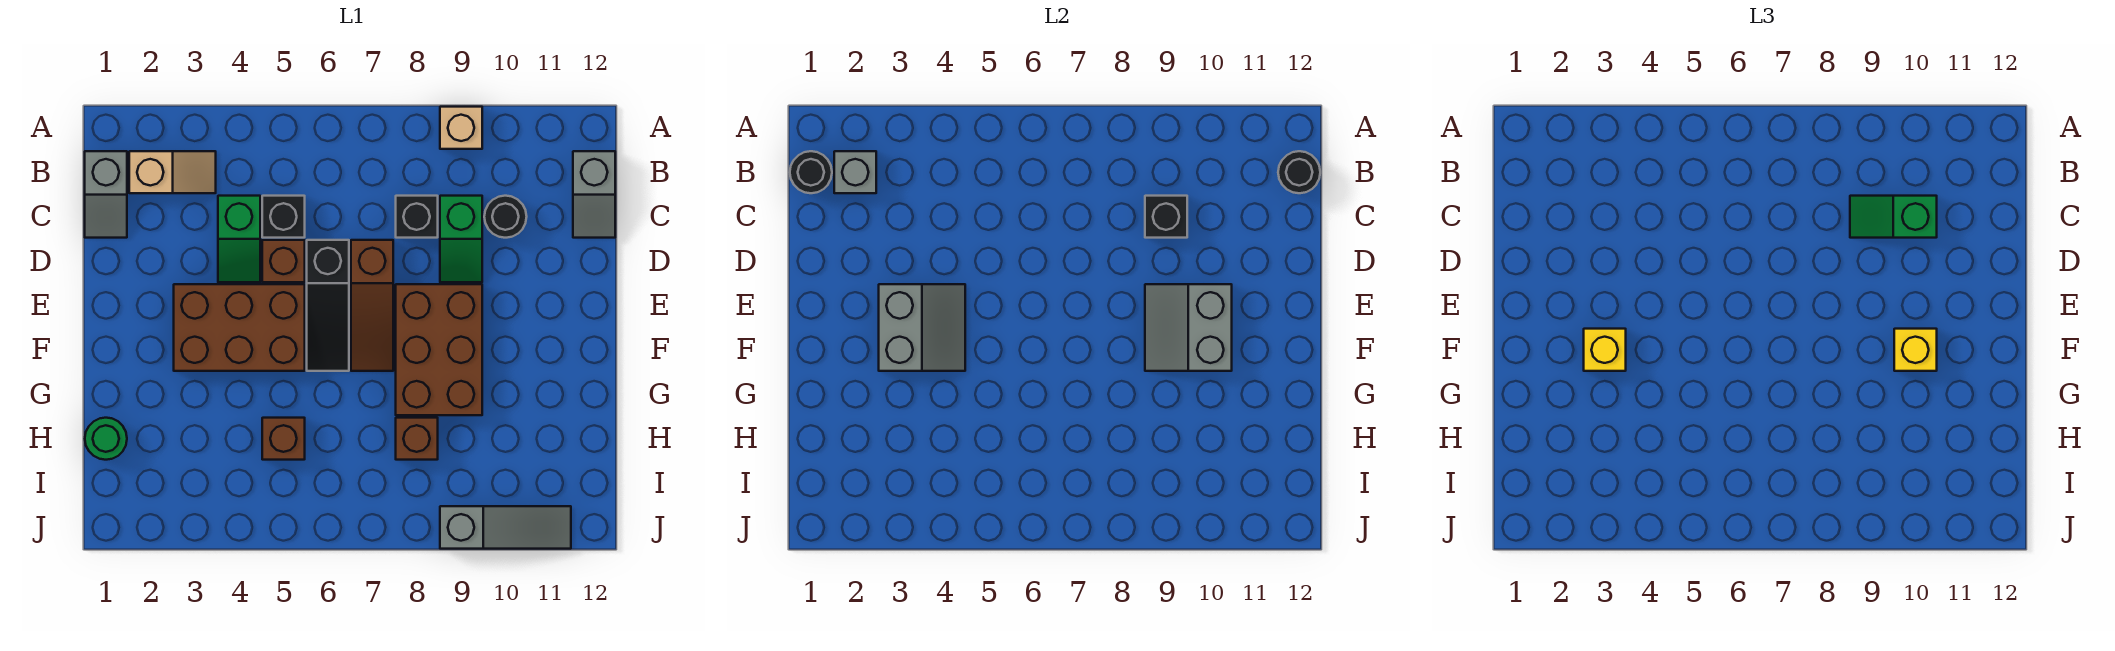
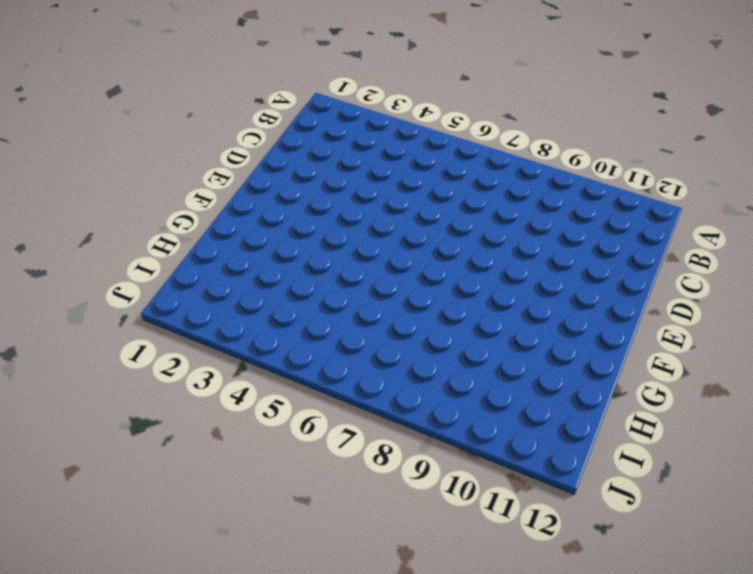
none -> tan 1x1 brick [440,107,482,149]
none -> grey 1x2 slope [85,151,127,238]
none -> tan 1x2 slope [129,151,216,193]

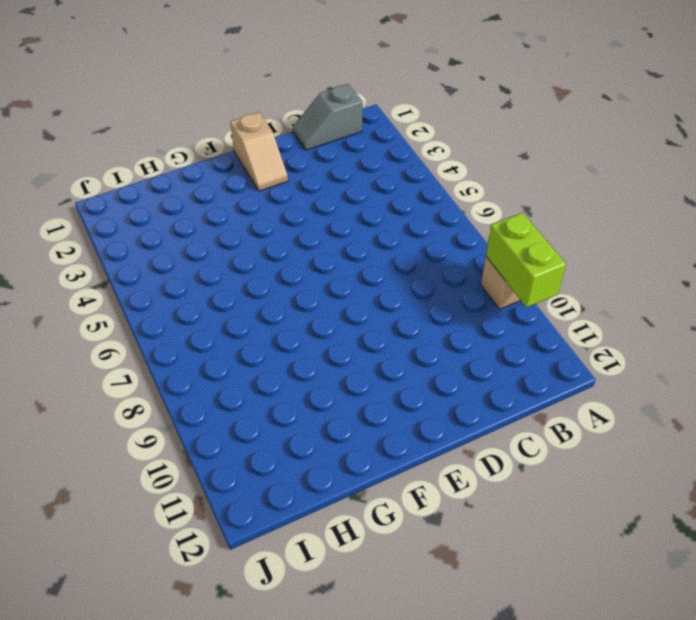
lime 1x2 brick [486,213,566,307] -> none
tan 1x2 slope [230,112,288,191] -> tan 1x2 slope moved to [129,151,216,193]
none -> grey 1x2 slope [573,151,615,238]
none -> green 1x2 slope [218,196,260,282]
none -> black 1x1 brick [262,196,305,238]

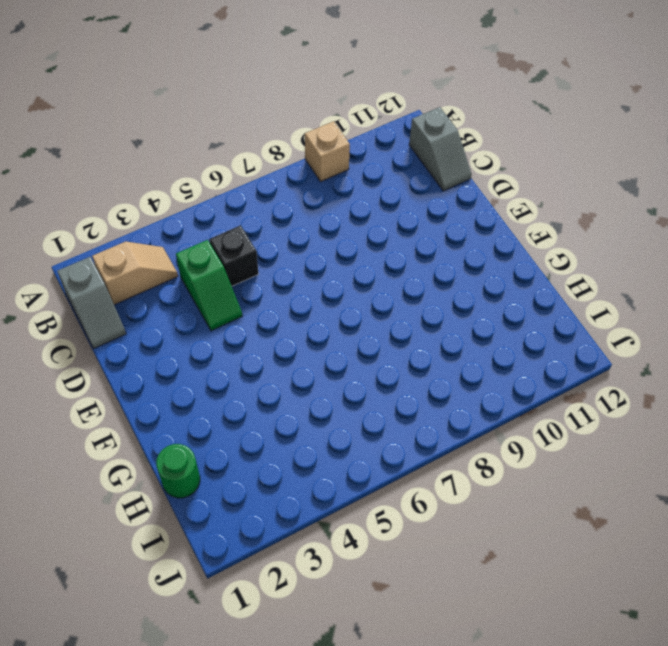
none -> black 1x1 brick [396,196,438,238]
none -> green 1x2 slope [440,196,482,282]
none -> black 1x1 round brick [484,196,527,238]

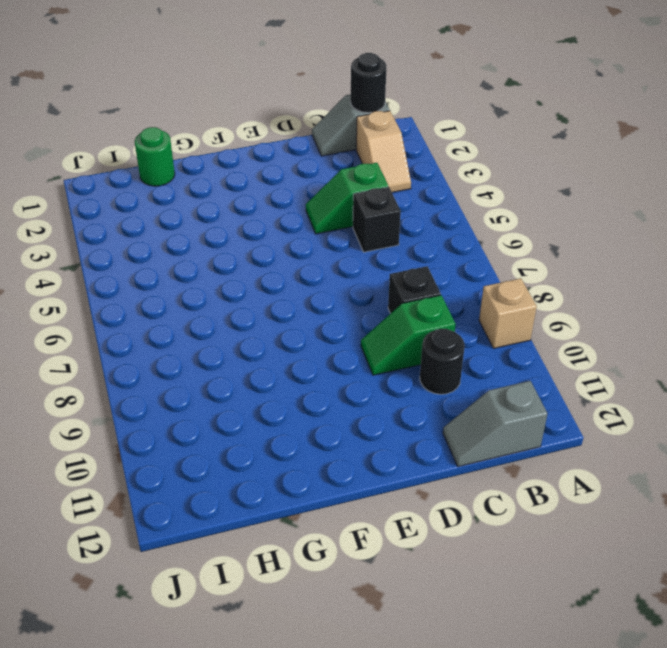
none -> brown 1x1 brick [262,240,305,282]
none -> black 1x3 slope [307,240,349,371]
none -> brown 1x3 slope [351,240,393,371]

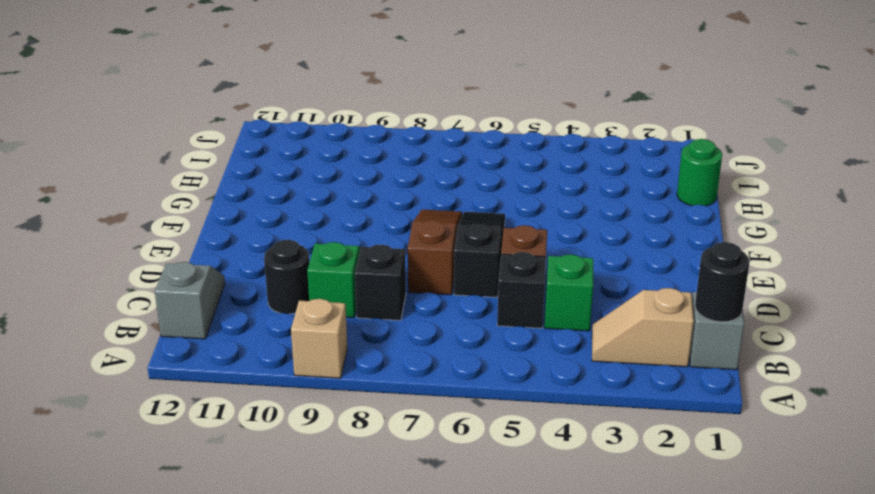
none -> brown 2x3 brick [174,284,305,371]
none -> brown 2x3 brick [396,284,482,415]
none -> brown 1x1 brick [262,418,305,460]

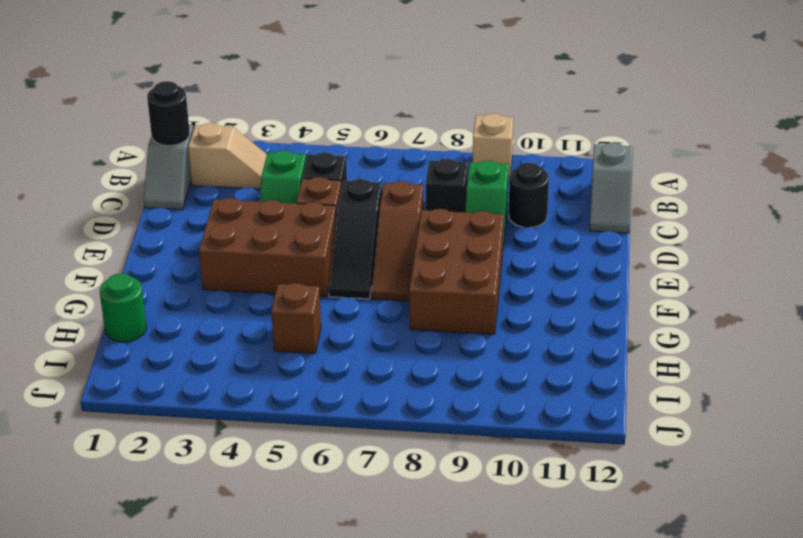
none -> brown 1x1 brick [396,418,438,460]
none -> grey 1x3 slope [440,506,571,549]
none -> grey 1x1 brick [834,151,876,193]

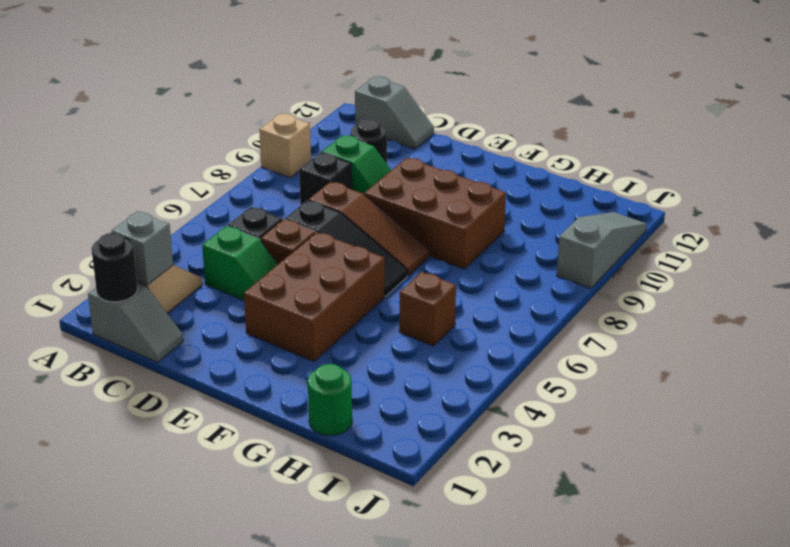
none -> brown 1x1 brick [396,418,438,460]
none -> black 1x1 round brick [1278,151,1320,193]
none -> black 1x1 brick [1145,196,1187,238]

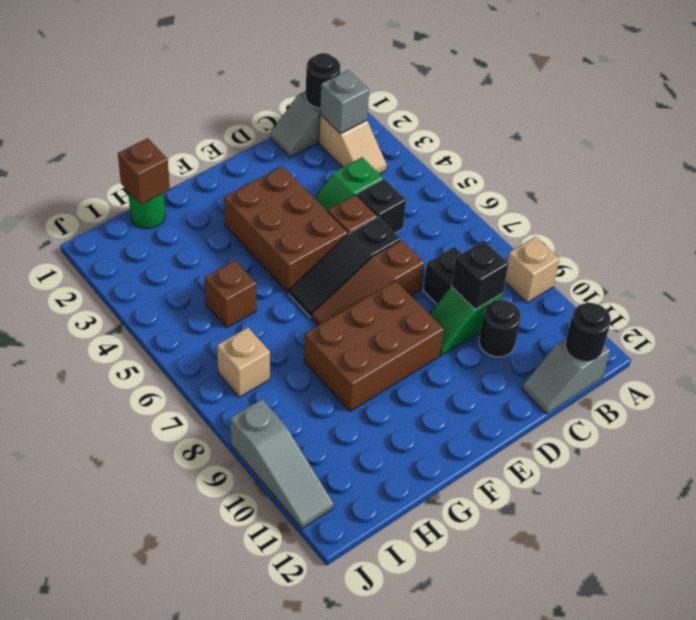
brown 1x1 brick [118,138,170,205] -> brown 1x1 brick moved to [396,418,438,460]
tan 1x1 brick [217,328,270,397] -> none
none -> grey 2x2 slope [879,284,965,371]
none -> grey 2x2 slope [1145,284,1232,371]
none -> green 1x2 slope [1850,196,1937,238]

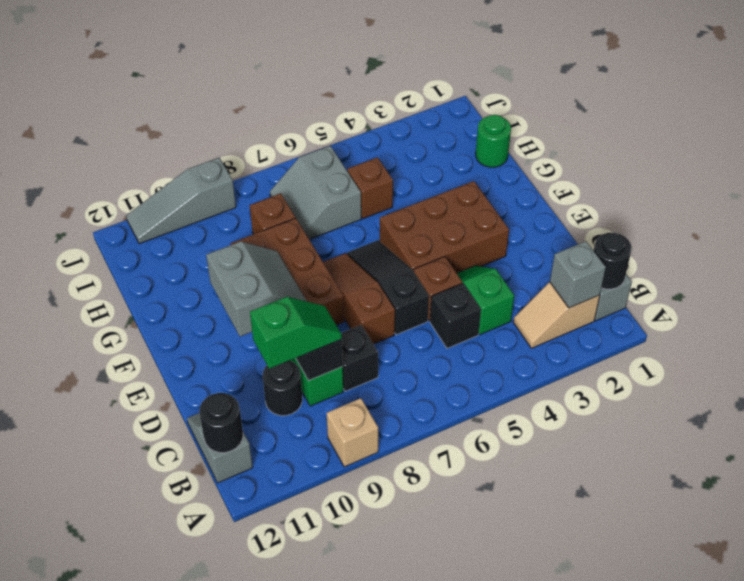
grey 2x2 slope [270,146,361,239] -> grey 2x2 slope moved to [879,284,965,371]
none -> yellow 1x1 brick [1584,329,1626,371]
none -> yellow 1x1 brick [1894,329,1937,371]

